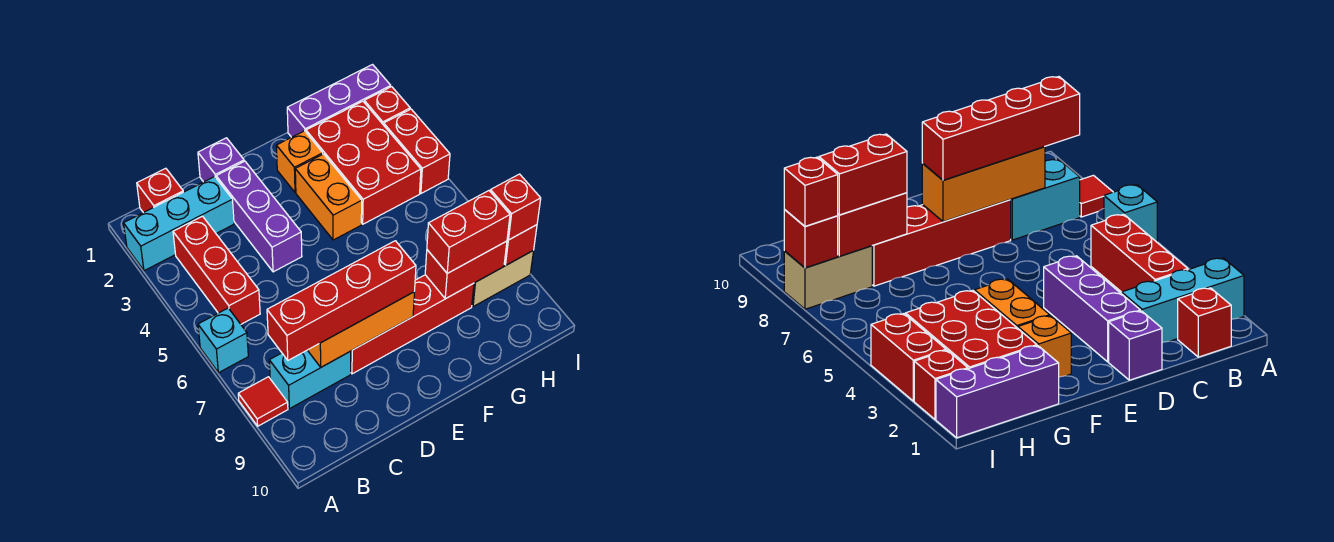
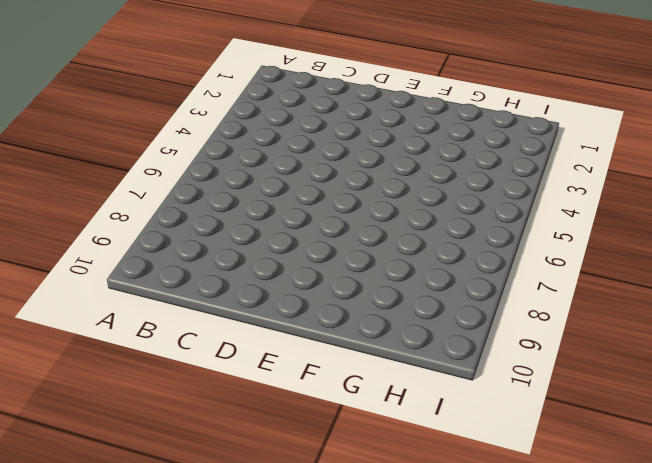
none -> cyan 1x3 brick [124,177,234,271]
none -> cyan 1x1 brick [198,308,248,373]
none -> red 1x1 tile [238,377,288,426]

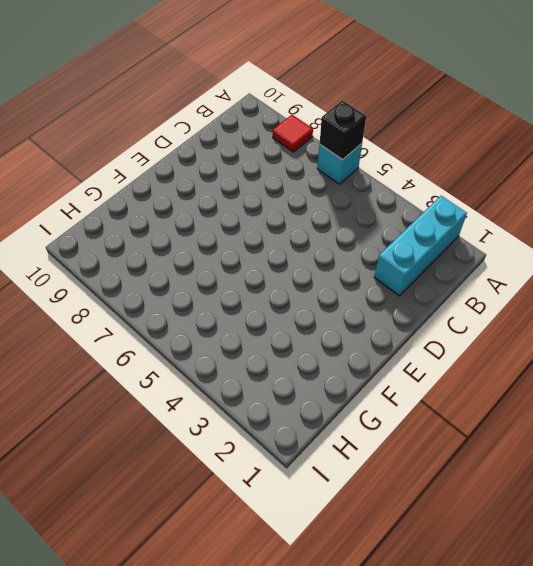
black 1x1 brick [320,100,366,160] -> none
none -> red 1x1 brick [137,168,183,213]
none -> red 1x3 brick [173,216,260,324]
none -> cyan 1x2 brick [269,350,351,409]

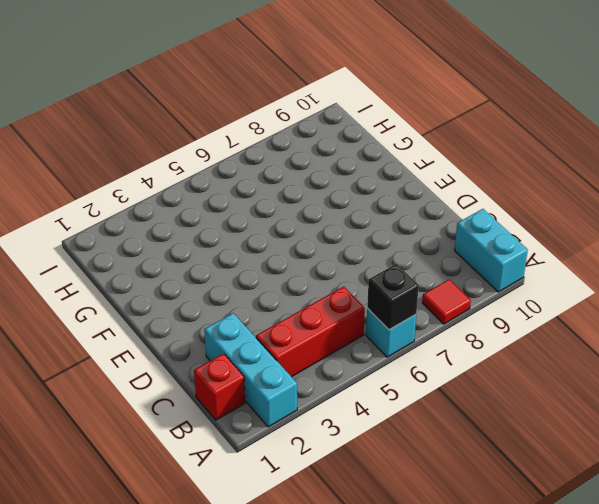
black 1x1 brick [367,264,419,330] -> none
cyan 1x2 brick [455,209,528,292] -> cyan 1x2 brick moved to [269,350,351,409]
none -> purple 1x1 brick [198,138,244,182]
none -> purple 1x3 brick [216,161,302,272]
none -> red 1x4 brick [351,275,474,374]

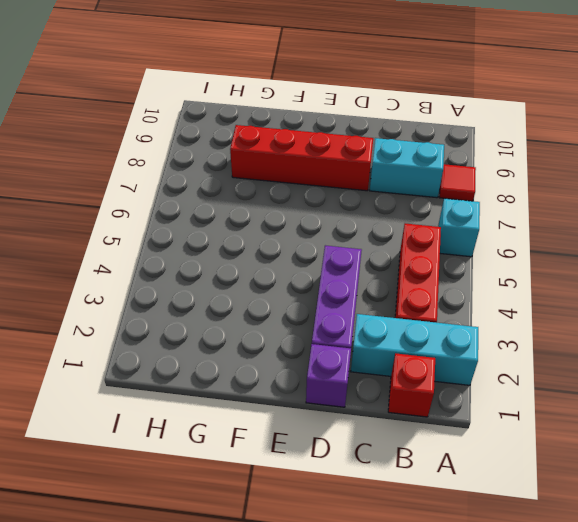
none -> orange 1x1 brick [276,131,323,192]
none -> orange 1x2 brick [295,154,362,240]
none -> purple 1x3 brick [287,65,391,137]

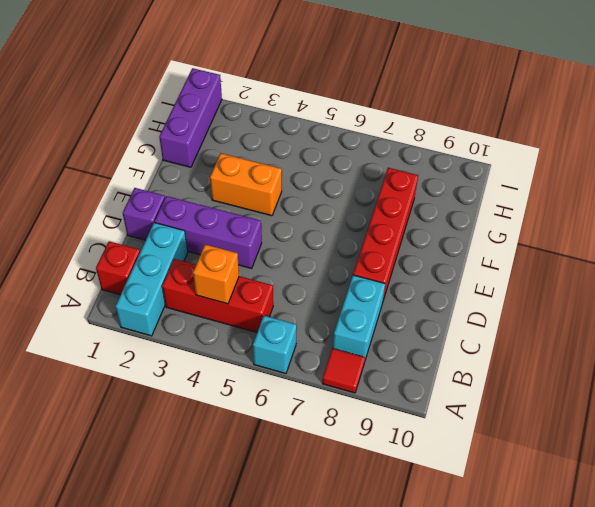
orange 1x1 brick [193,244,239,304] -> orange 1x1 brick moved to [276,131,323,192]
none -> red 2x3 brick [306,101,421,224]
none -> tan 1x2 brick [472,250,534,307]
none -> red 1x1 brick [364,87,410,125]

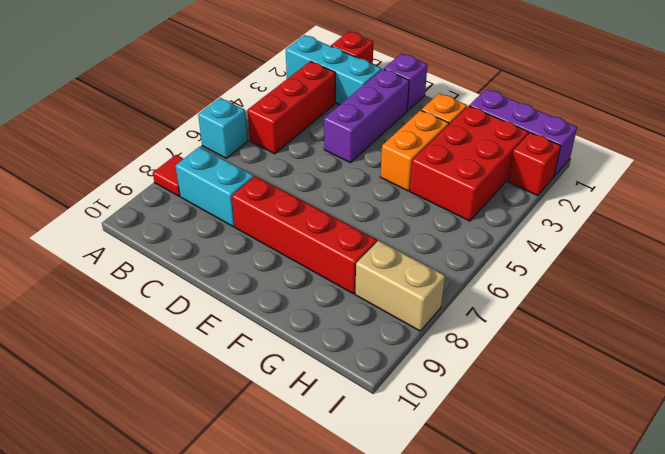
none -> red 1x2 brick [384,109,450,193]
none -> orange 1x3 brick [308,292,414,367]
none -> red 1x2 brick [425,241,507,299]

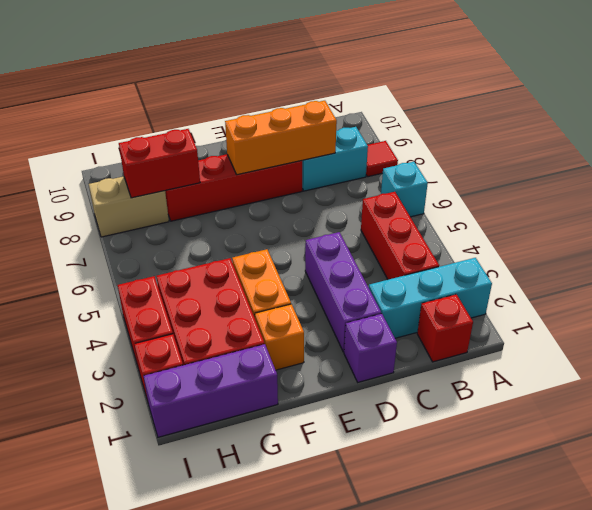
none -> red 1x1 brick [504,225,537,265]
none -> red 1x4 brick [267,241,416,360]
none -> red 1x2 brick [427,191,510,273]

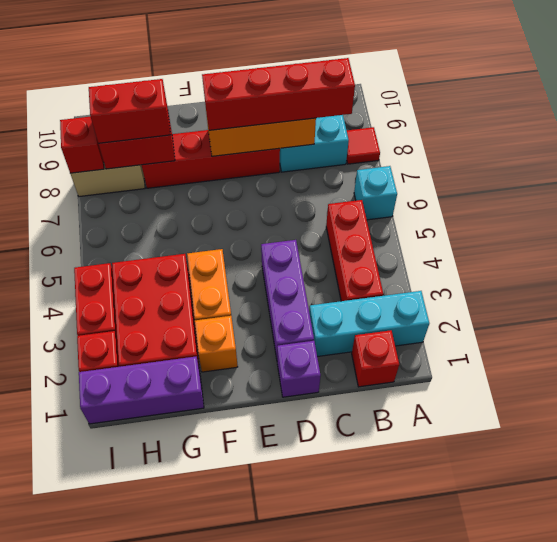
none -> red 1x1 brick [490,174,541,240]

